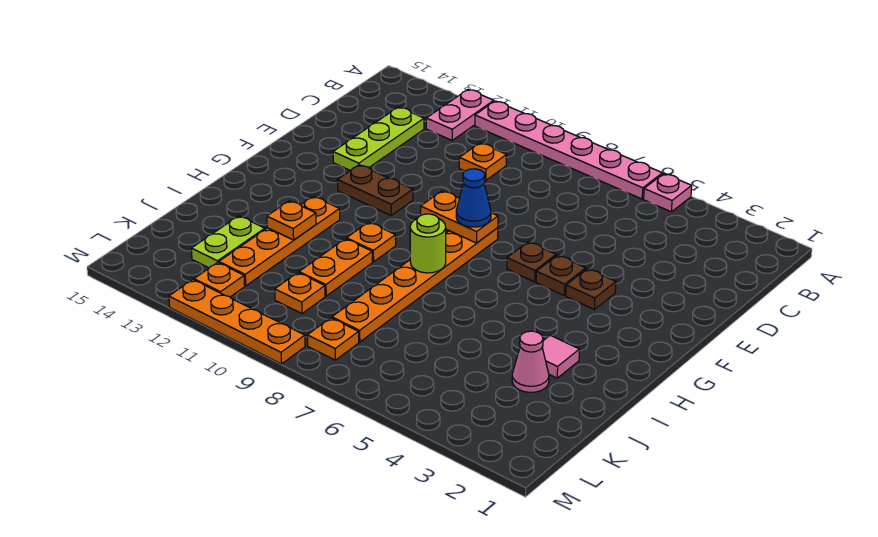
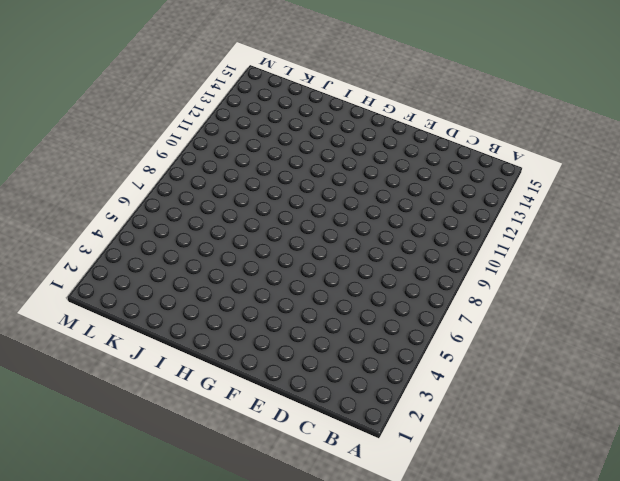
none -> pink 1x1 plate [644,174,692,212]
none -> pink 1x6 plate [475,101,662,199]
none -> pink 1x2 plate [426,89,494,140]

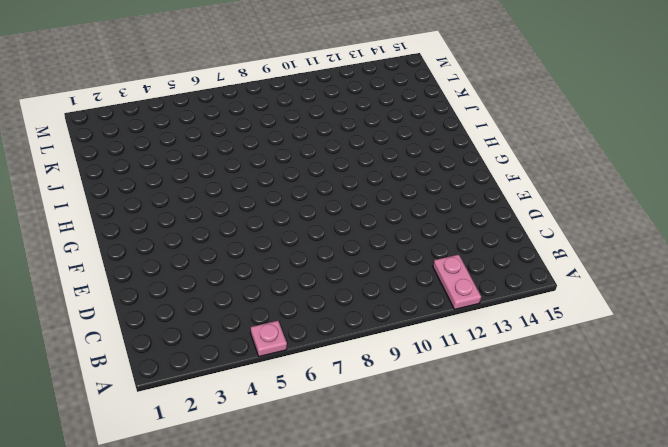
none -> pink 1x6 plate [475,101,662,199]
none -> orange 1x1 plate [459,143,507,180]
none -> lime 1x3 plate [333,107,424,171]

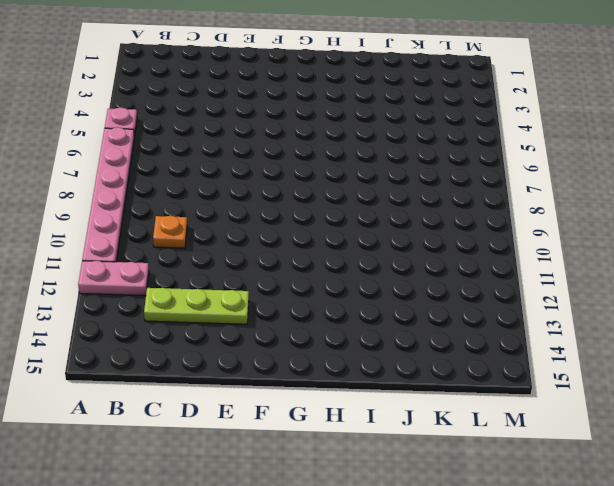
none -> brown 1x1 plate [566,269,616,309]
none -> brown 1x1 plate [536,255,586,295]
none -> brown 1x1 plate [507,242,556,282]

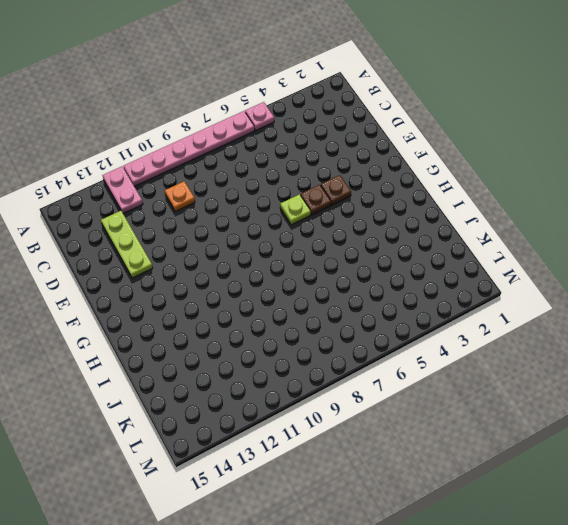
lime 1x1 plate [280,194,311,225] -> brown 1x1 plate [507,242,556,282]
none -> orange 1x6 plate [332,228,498,342]
none -> brown 1x2 plate [337,165,413,215]
none -> orange 1x1 plate [347,222,396,262]

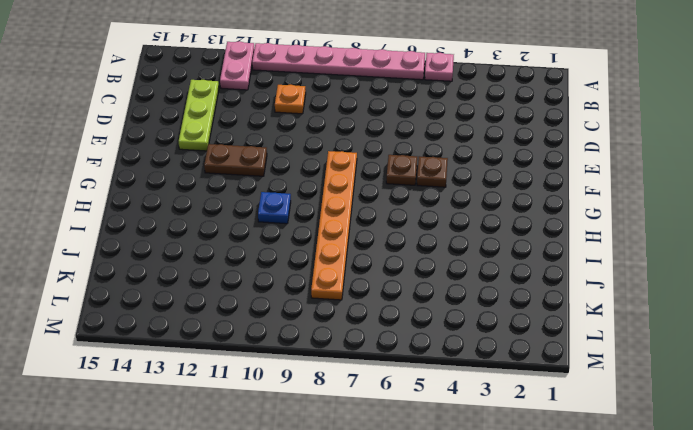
blue 1x1 plate [258,192,291,224] -> orange 1x1 plate [347,222,396,262]
none -> brown 1x1 plate [566,269,616,309]
none -> orange 1x4 plate [219,196,340,286]
none -> pink 1x1 tile [542,335,579,378]

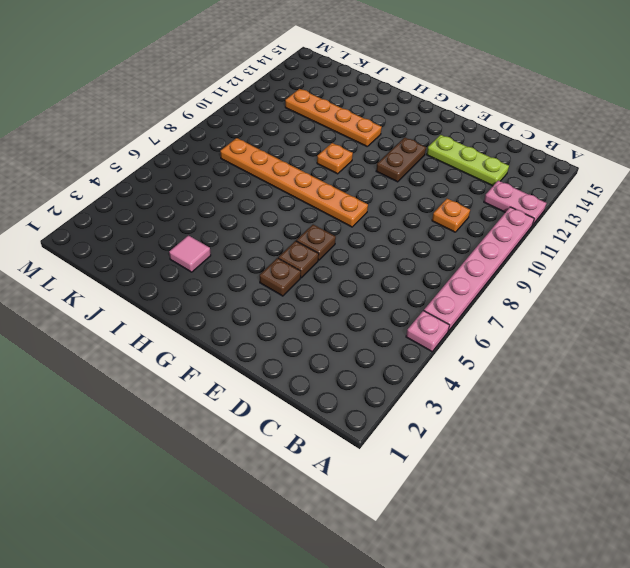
none -> orange 1x2 plate [299,239,372,296]
none -> pink 1x1 cone [512,331,549,392]
none -> lime 1x2 plate [191,216,265,268]

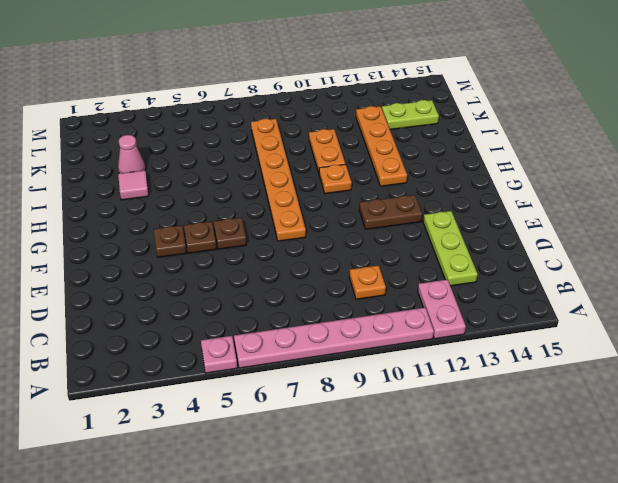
lime 1x2 plate [382,100,439,130] -> lime 1x2 plate turned to [191,216,265,268]
none -> orange 1x1 plate [275,273,325,314]
none -> orange 1x1 plate [307,318,359,360]
none -> orange 1x1 plate [194,262,245,297]

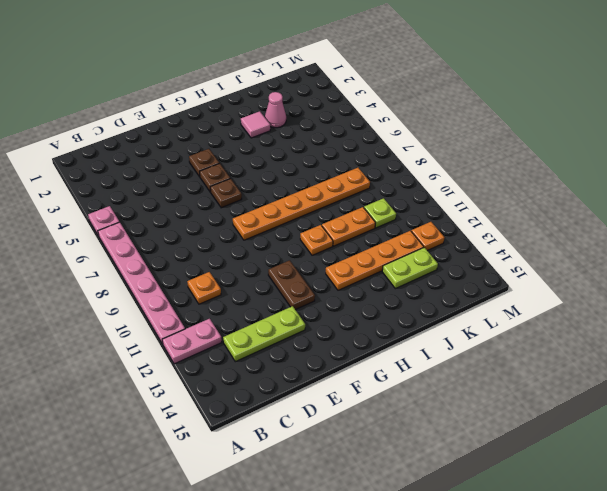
lime 1x1 plate [364,198,396,228] -> orange 1x1 plate [275,273,325,314]
none -> orange 1x1 plate [307,318,359,360]
none -> orange 1x4 plate [169,280,305,364]
none -> orange 1x2 plate [421,191,498,243]

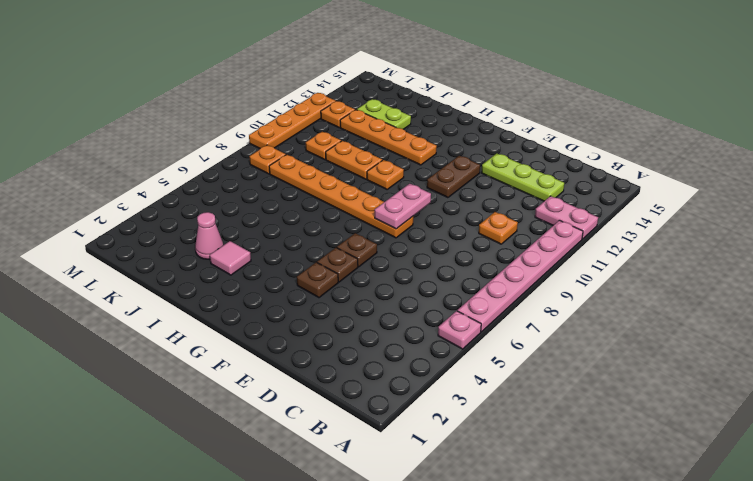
pink 1x2 plate [375,184,431,229] -> orange 1x2 plate [421,191,498,243]
none -> lime 1x1 round brick [410,214,446,273]
none -> orange 1x1 plate [267,201,316,240]
none -> blue 1x1 cone [456,169,491,227]

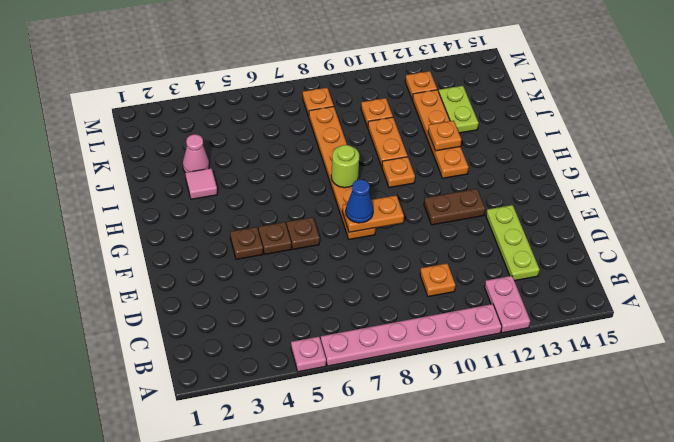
none -> orange 1x4 plate [169,280,305,364]

